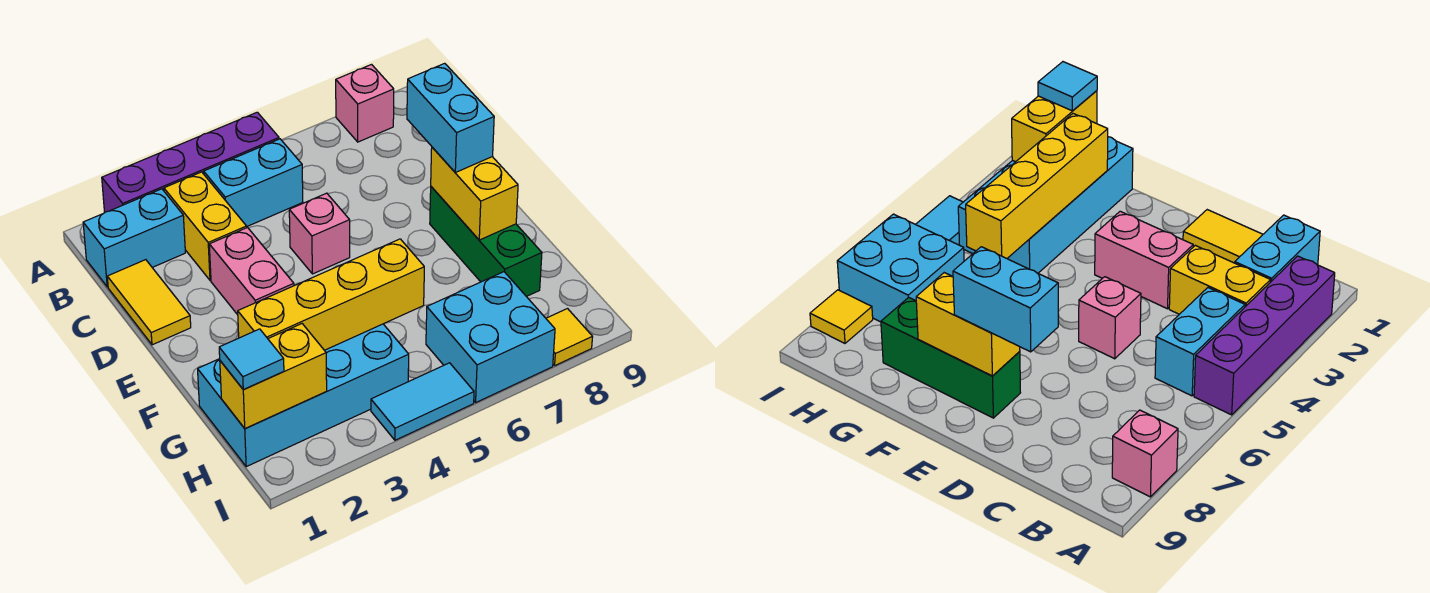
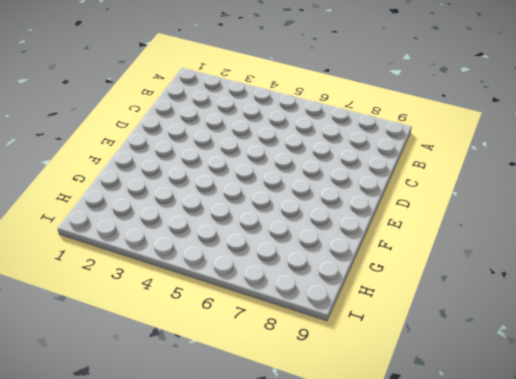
none -> purple 1x4 brick [102,112,279,212]
none -> pink 1x1 brick [336,65,394,142]
none -> cyan 1x2 brick [83,189,185,287]

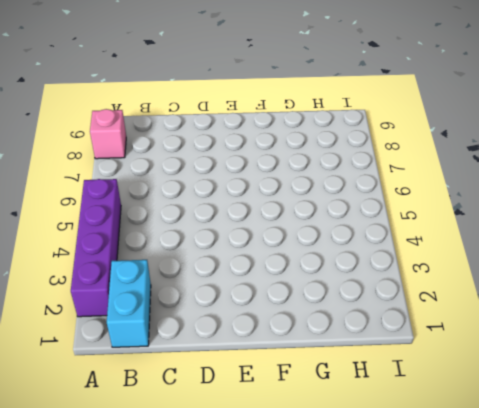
none -> yellow 1x2 brick [164,172,247,280]
none -> cyan 1x2 brick [204,139,303,226]
none -> yellow 1x2 tile [107,260,191,345]

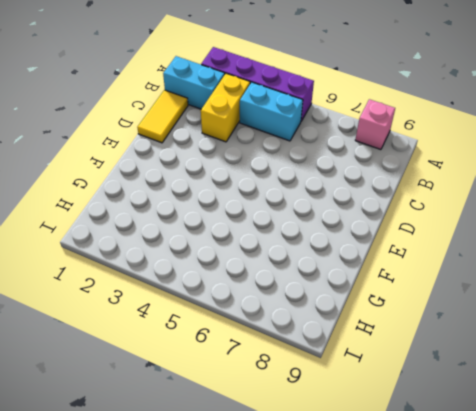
none -> pink 1x2 brick [209,228,294,315]
none -> pink 1x1 brick [289,193,350,274]
none -> green 1x3 brick [430,187,542,297]

